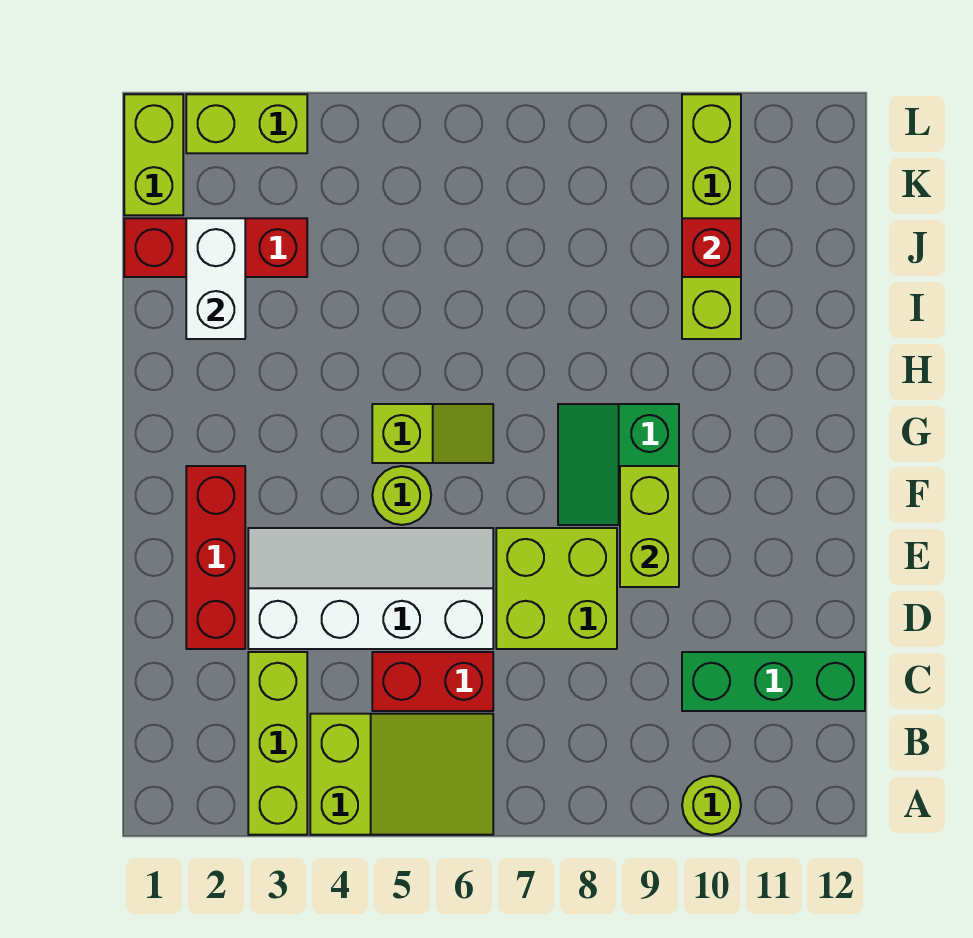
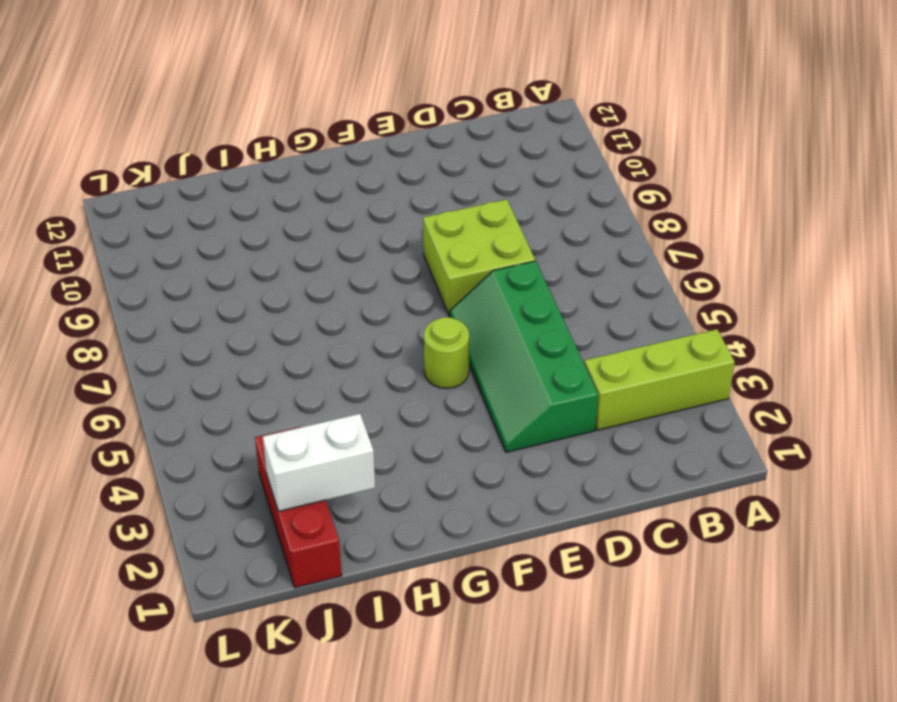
green 2x4 slope [450,261,598,452] -> white 2x4 slope [248,528,493,649]
none -> lime 2x3 slope [310,714,493,835]
none -> lime 1x1 round brick [682,776,741,835]
none -> red 1x2 brick [372,652,493,711]

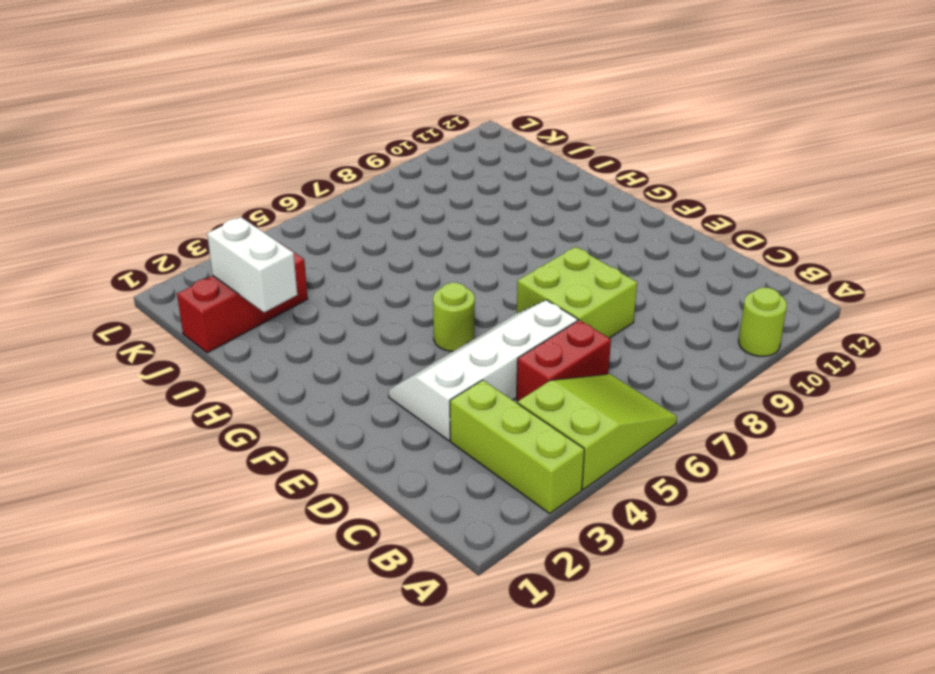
none -> green 1x3 brick [682,652,865,711]
none -> red 1x3 brick [186,466,245,649]
none -> green 2x2 slope [558,404,679,525]

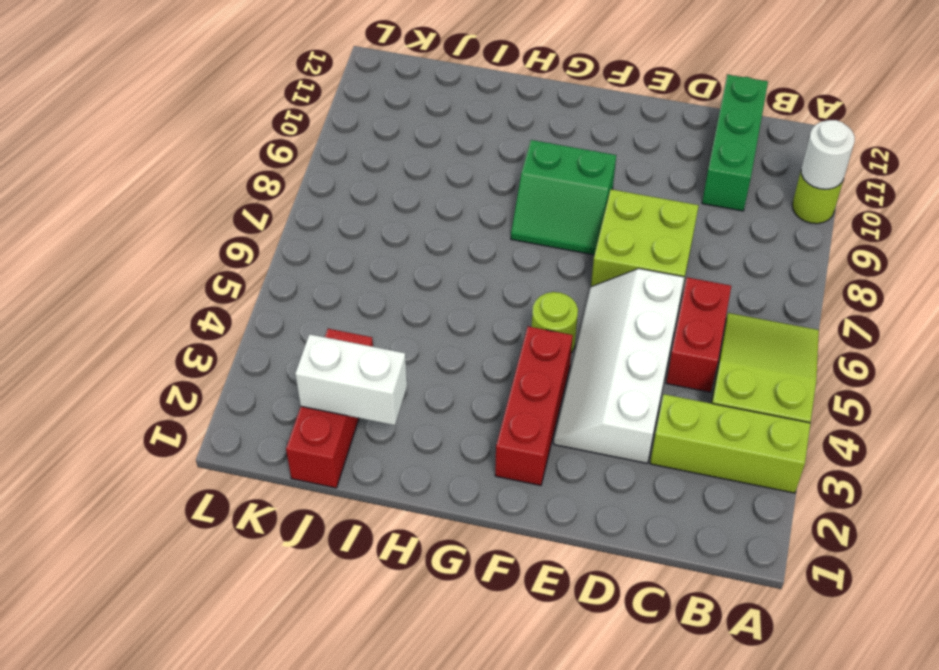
white 1x1 round brick [801,120,855,189] -> none
red 1x3 brick [495,326,573,486] -> red 1x3 brick turned to [186,466,245,649]
none -> lime 1x2 slope [372,404,493,463]
none -> lime 1x4 brick [682,94,741,339]
none -> lime 1x2 brick [124,94,183,215]

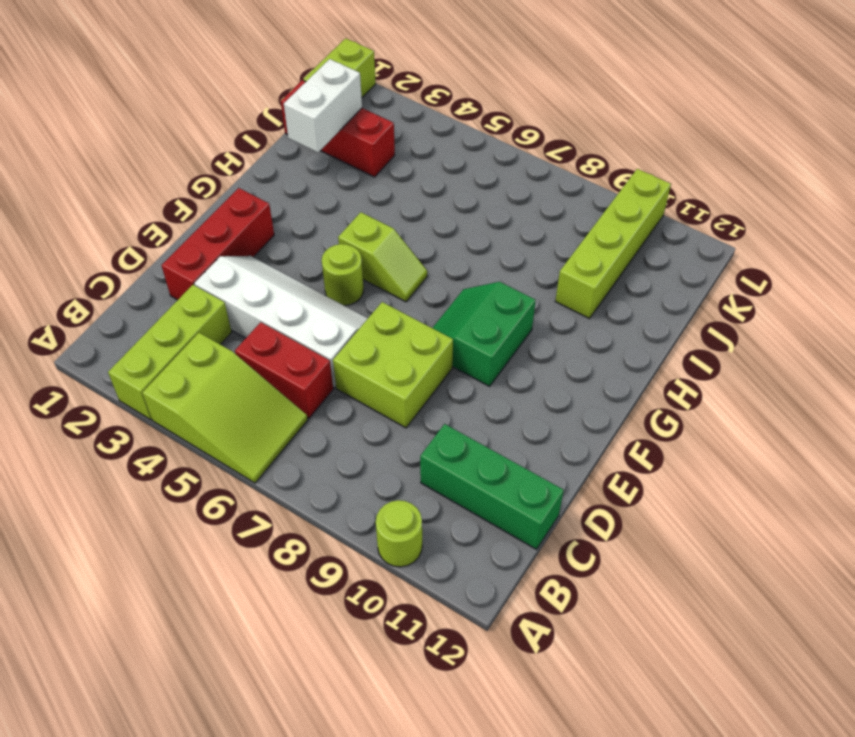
none -> lime 1x2 brick [186,94,307,153]
none -> lime 1x2 brick [620,466,679,587]
none -> red 1x1 brick [682,218,741,277]

